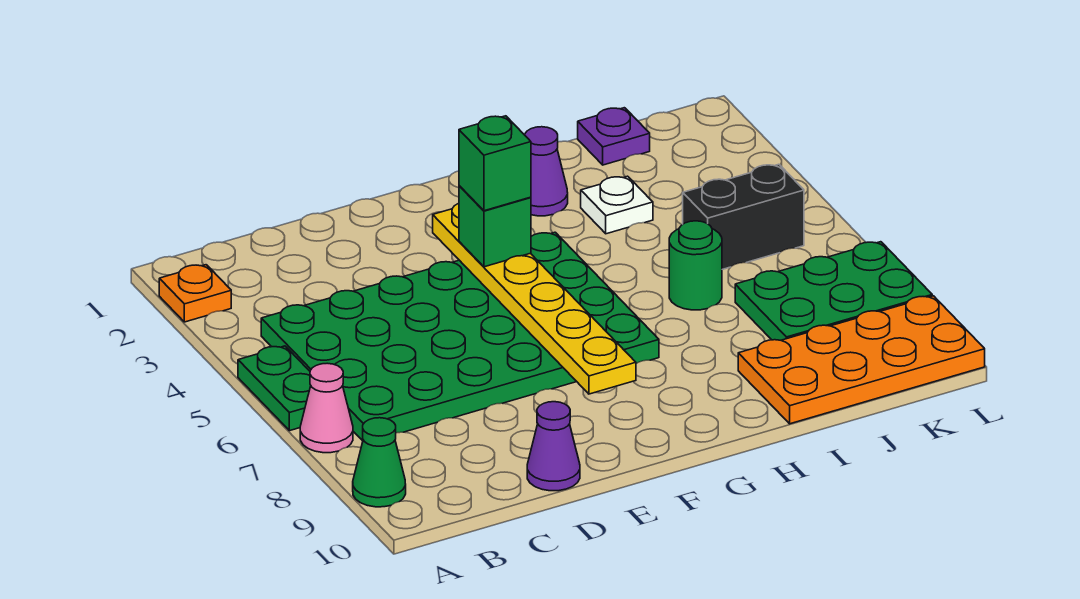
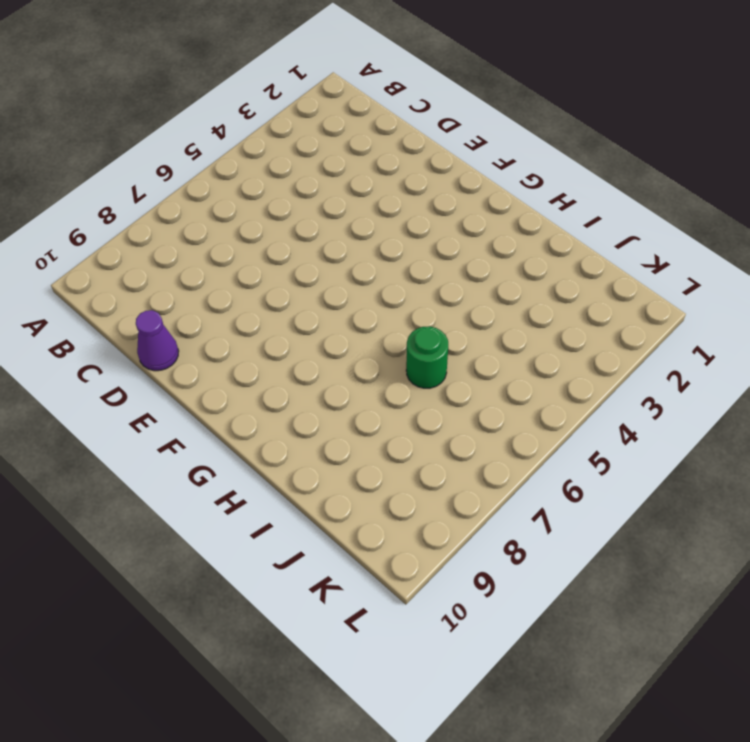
none -> orange 1x1 plate [159,265,231,322]
none -> green 1x2 plate [238,346,311,431]
none -> pink 1x1 cone [300,363,353,453]

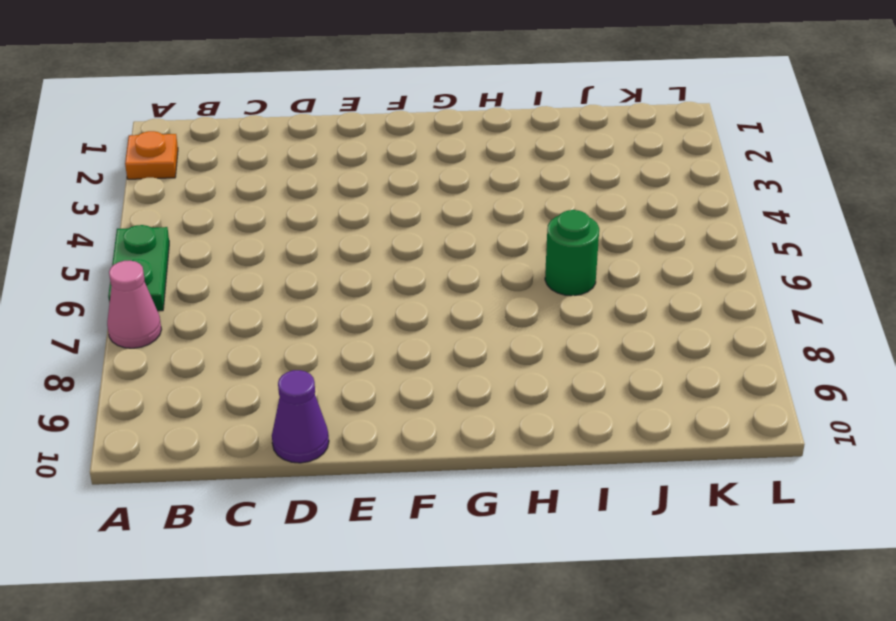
none -> green 1x1 cone [353,418,406,507]
none -> green 4x6 plate [261,232,659,441]
none -> purple 1x1 cone [525,127,568,216]

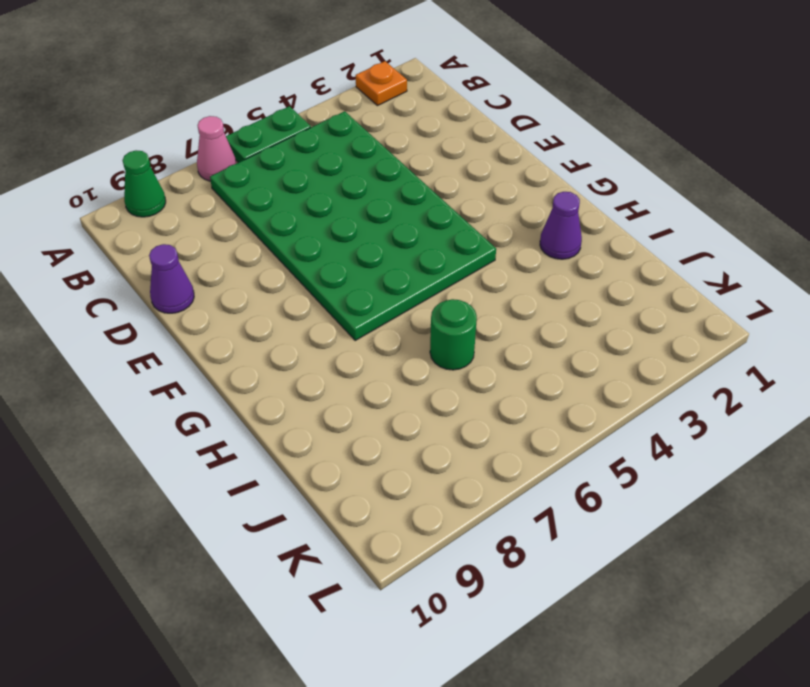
none -> white 1x1 plate [581,176,653,234]
none -> orange 2x4 plate [738,296,985,424]
none -> purple 1x1 plate [578,108,650,165]

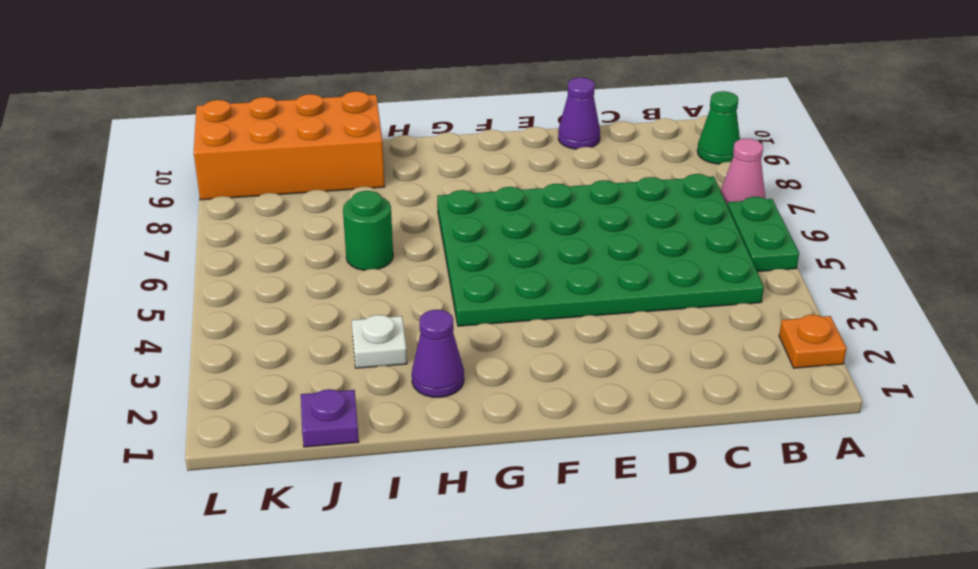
orange 2x4 brick [194,91,385,200] -> orange 2x4 plate [738,296,985,424]
none -> black 1x2 brick [683,164,804,269]
none -> green 2x3 plate [735,242,932,340]
none -> yellow 1x6 plate [433,203,636,394]

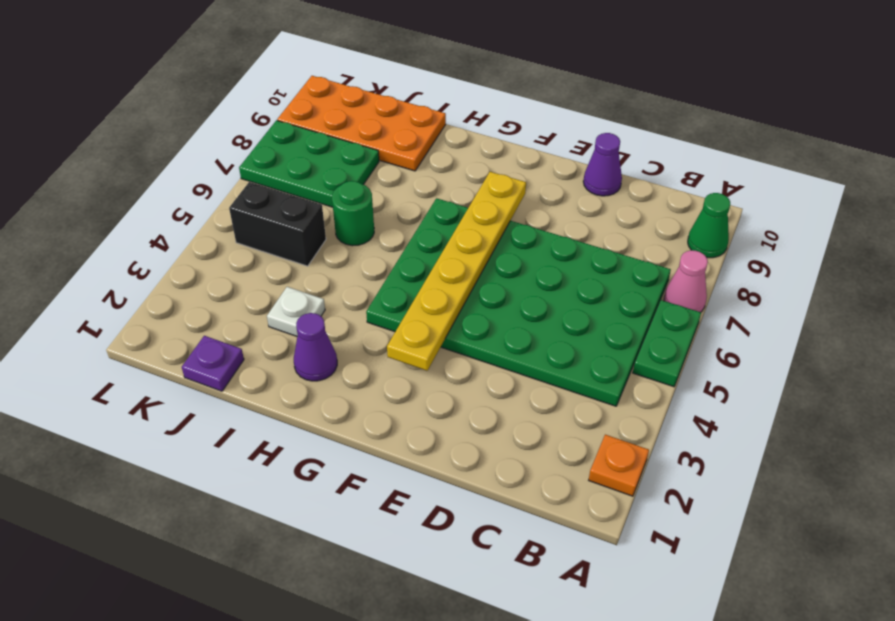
none -> green 1x1 brick [459,186,531,267]
none -> green 1x1 brick [459,116,531,211]

